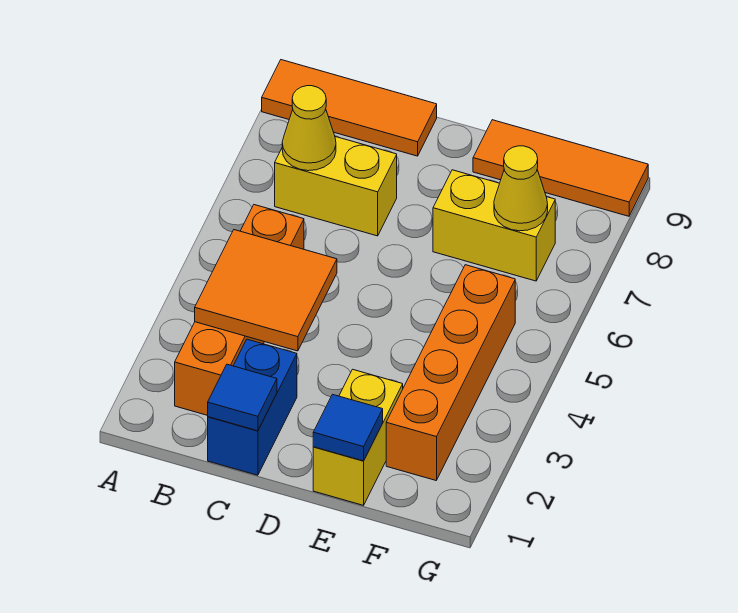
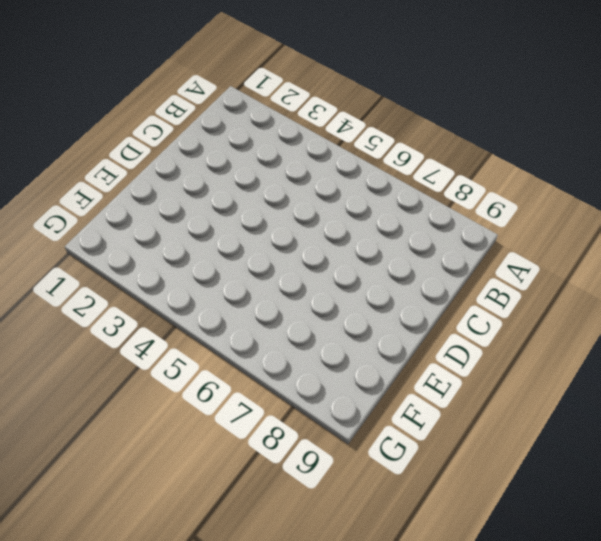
none -> orange 1x3 tile [262,60,437,156]
none -> orange 1x4 brick [175,205,304,415]
none -> yellow 1x2 brick [275,137,397,236]

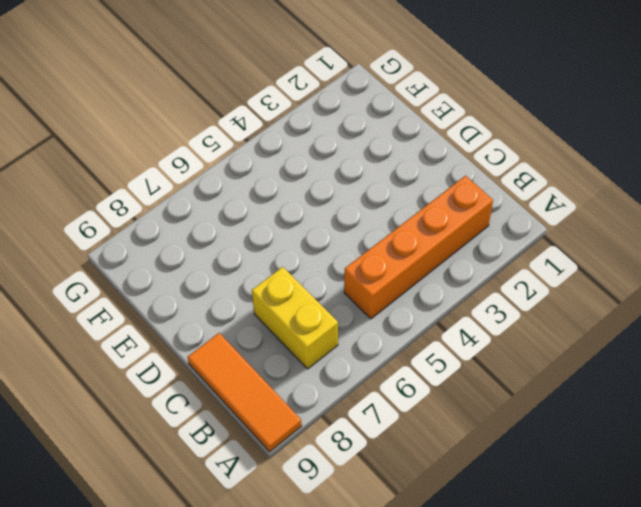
none -> blue 1x2 brick [208,339,297,475]
none -> yellow 1x2 brick [313,369,403,505]
none -> yellow 1x2 brick [433,170,555,281]

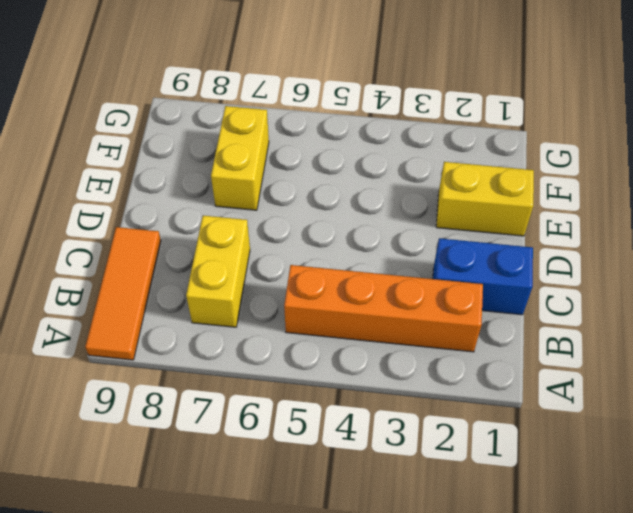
none -> orange 1x3 tile [473,120,648,216]
none -> orange 1x4 brick [386,265,515,480]
none -> orange 2x2 tile [195,230,337,351]

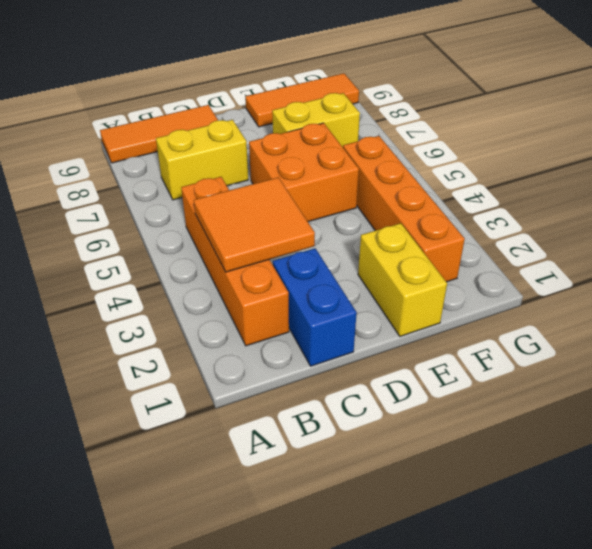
orange 2x2 brick [249,123,359,222] -> none
none -> yellow 1x1 cone [282,86,336,171]
none -> blue 1x1 tile [208,364,277,431]
none -> blue 1x1 tile [313,394,383,461]

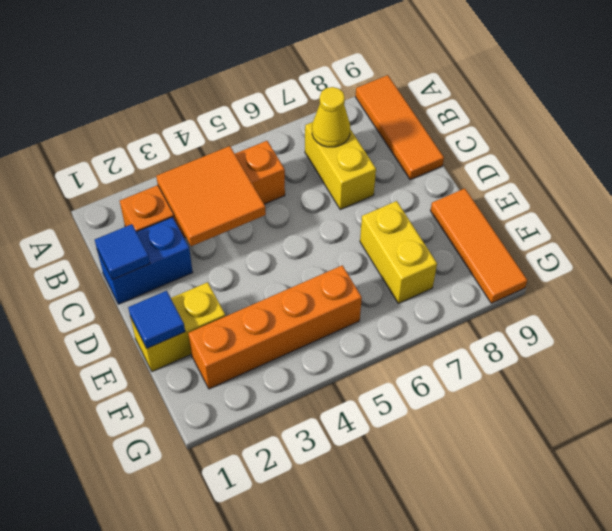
none -> yellow 1x1 cone [494,146,548,231]

